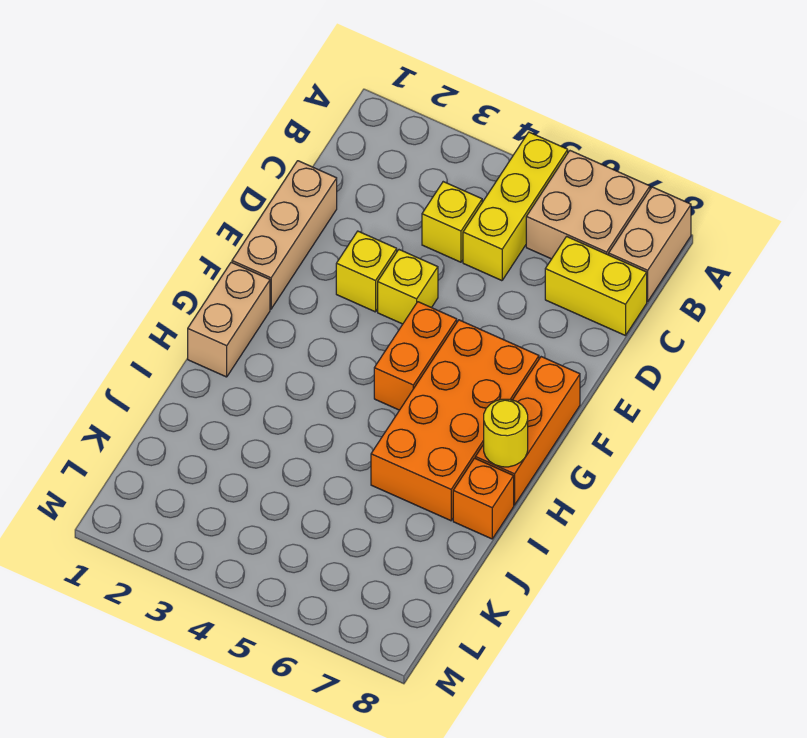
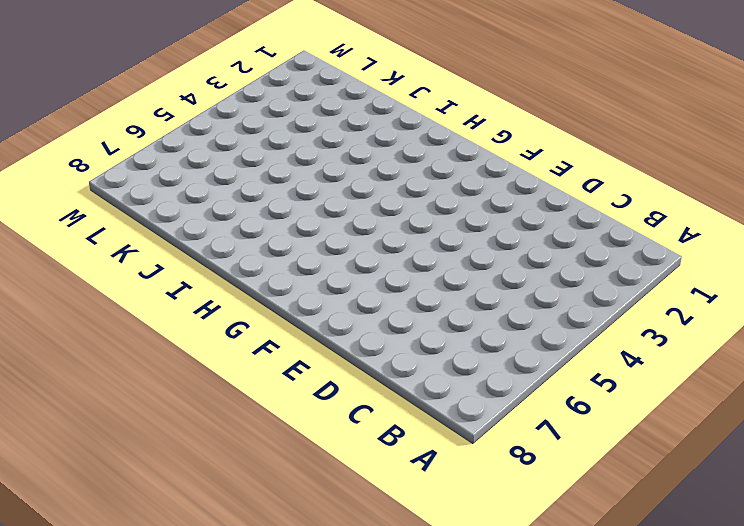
none -> yellow 1x3 brick [463,132,568,281]
none -> tan 2x2 brick [526,151,650,259]
none -> tan 1x2 brick [609,187,691,302]

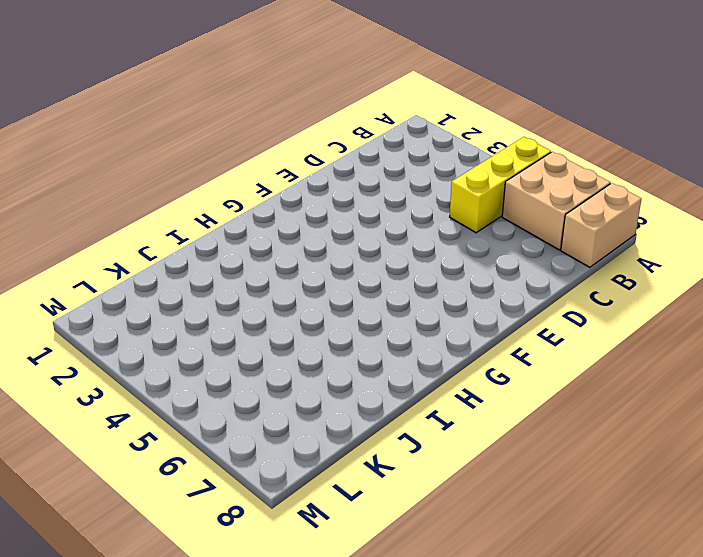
none -> yellow 1x1 brick [422,182,482,262]
none -> yellow 1x2 brick [545,237,647,336]
none -> tan 1x3 brick [232,161,337,309]

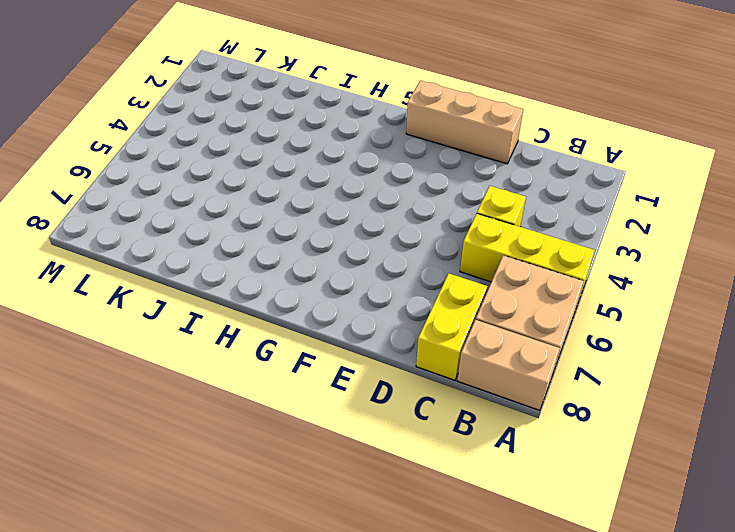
none -> yellow 1x1 brick [336,231,397,312]
none -> yellow 1x1 brick [378,250,438,324]
none -> orange 1x2 brick [374,302,457,410]

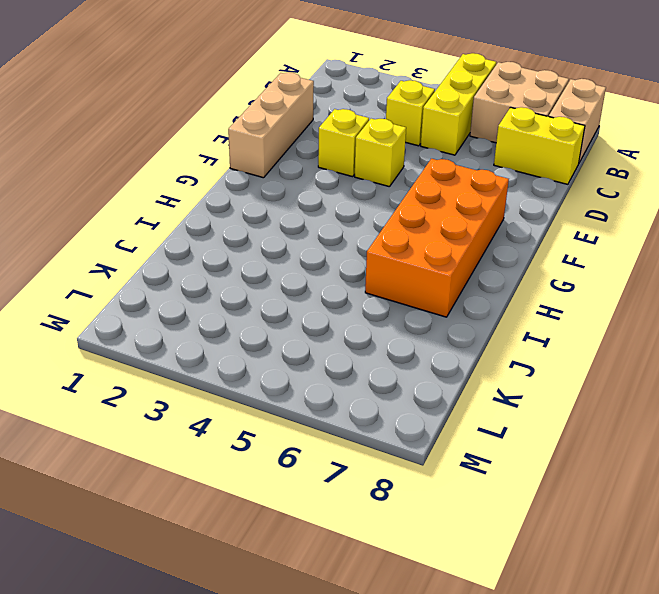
none -> orange 1x2 brick [374,302,457,410]
none -> orange 1x3 brick [475,357,580,505]
none -> tan 1x2 brick [188,262,270,377]

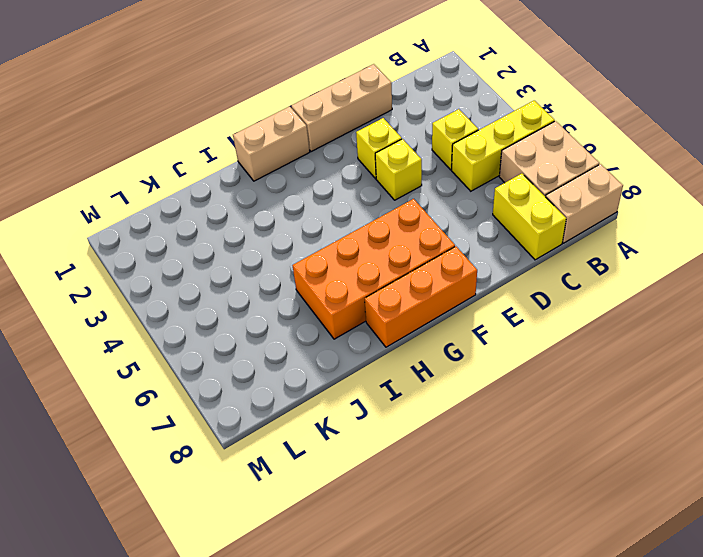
none -> orange 1x2 brick [374,302,457,410]
none -> orange 1x1 brick [453,458,514,539]
none -> yellow 1x1 round brick [484,399,528,467]

